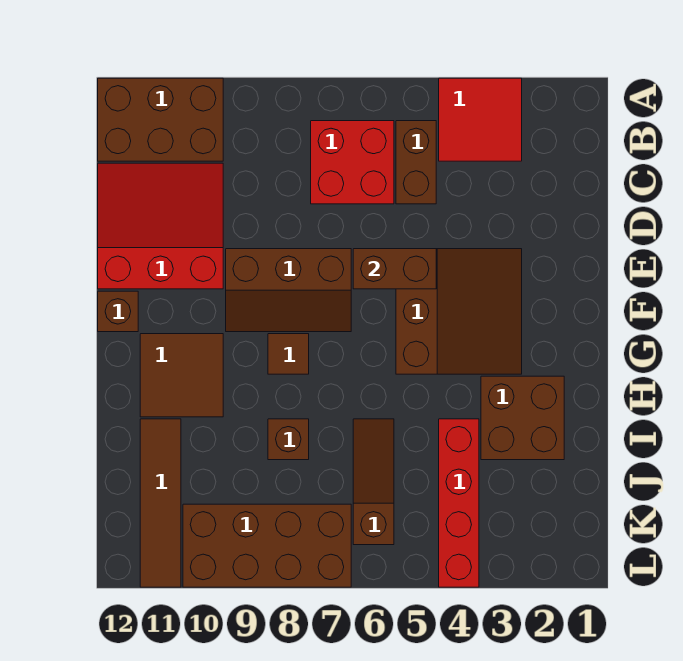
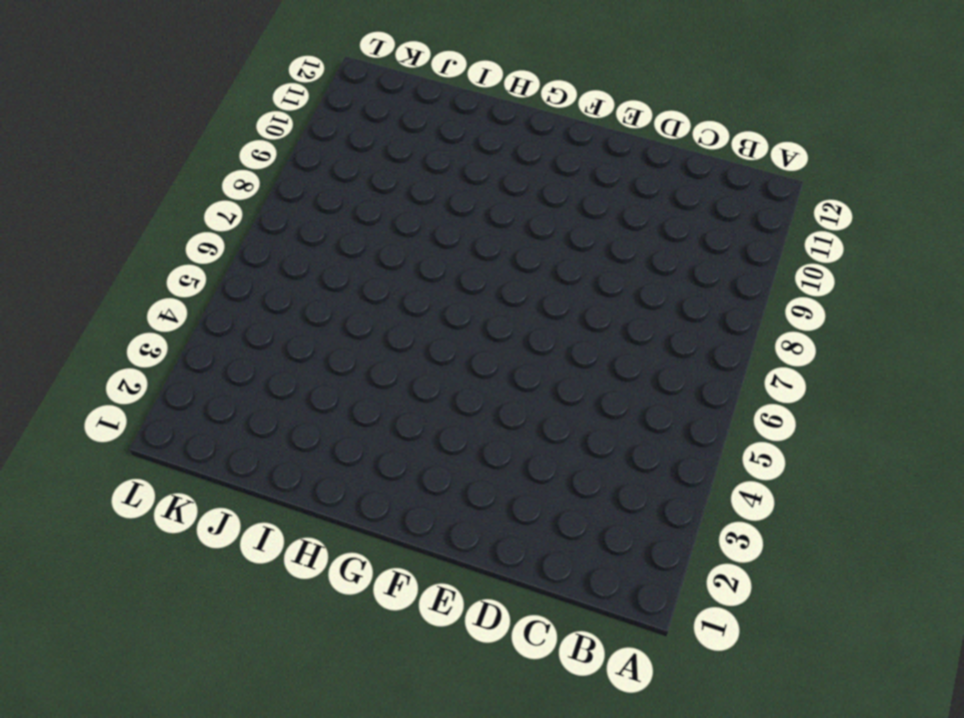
none -> red 2x2 tile [439,78,522,161]
none -> brown 2x3 brick [98,78,223,161]
none -> brown 1x2 brick [396,121,436,204]

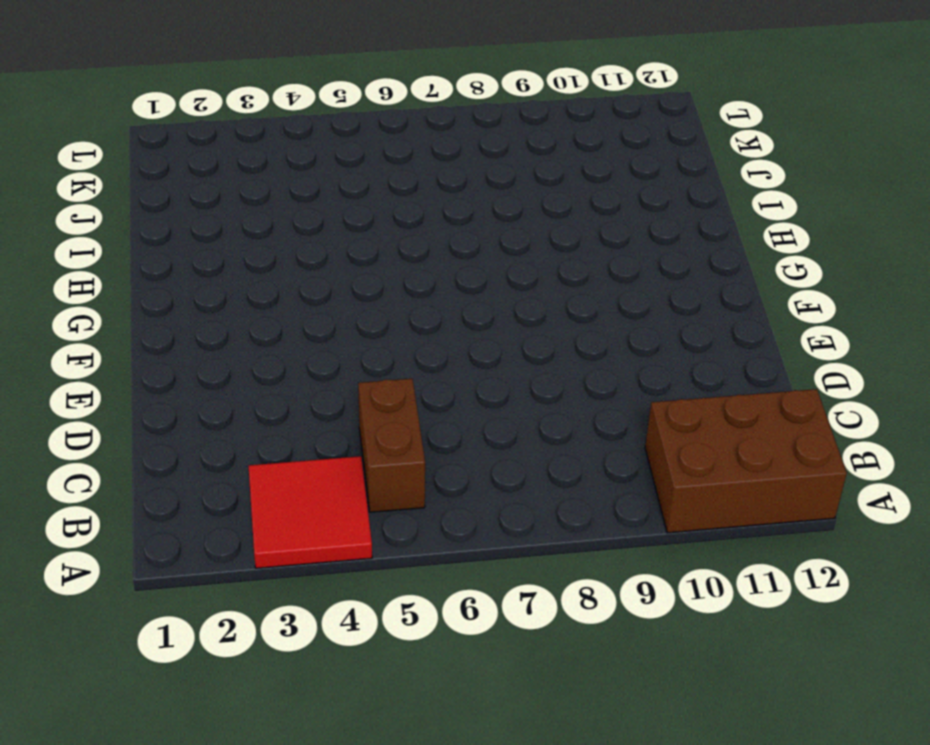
none -> red 2x2 brick [311,121,394,204]
none -> red 3x3 slope [98,163,223,289]
none -> brown 3x3 slope [396,249,522,374]

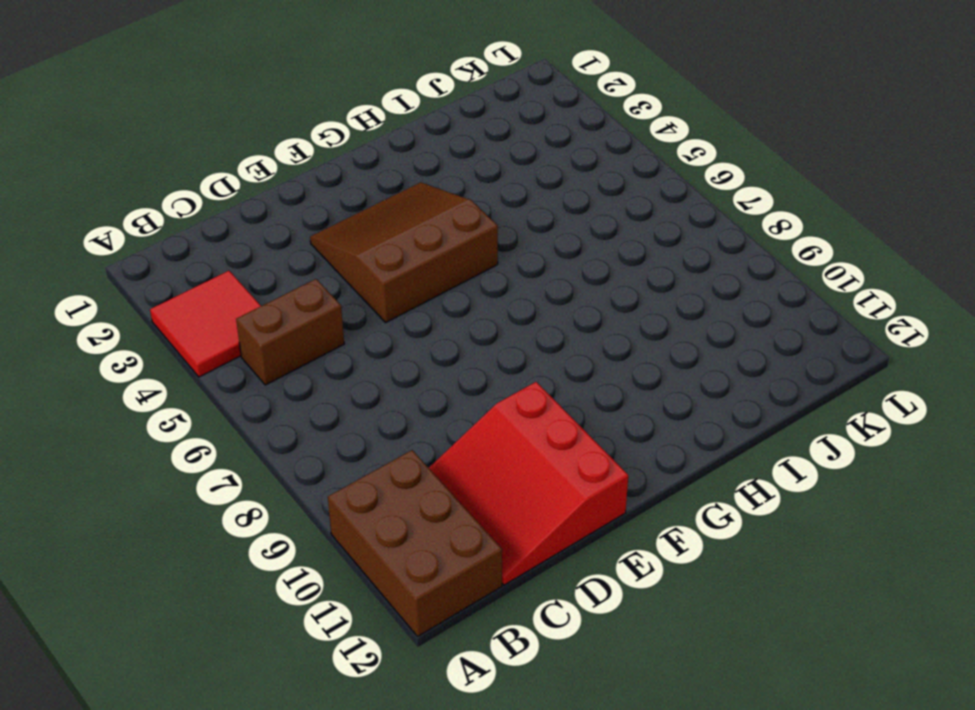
none -> red 2x2 brick [311,121,394,204]
none -> brown 2x3 slope [226,249,351,332]
none -> brown 1x1 brick [98,291,138,332]

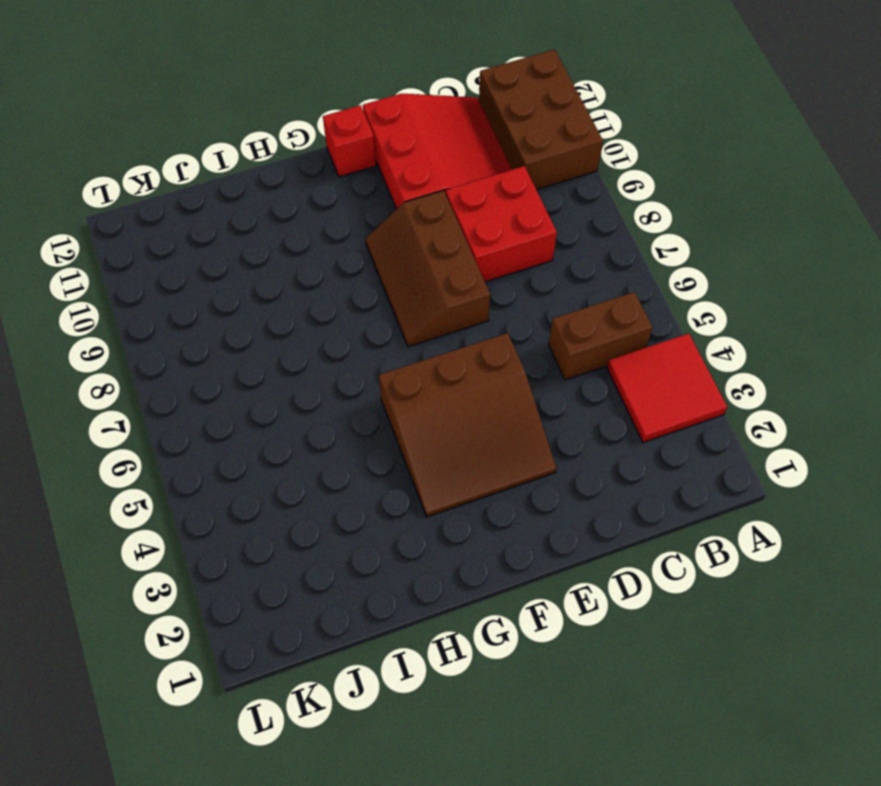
red 2x2 brick [446,166,557,282] -> red 2x2 brick moved to [311,121,394,204]
red 1x1 brick [323,105,376,177] -> brown 1x1 brick [98,291,138,332]
none -> brown 1x1 tile [268,334,309,374]
none -> brown 2x2 tile [140,334,223,417]
none -> brown 2x2 brick [481,376,564,460]

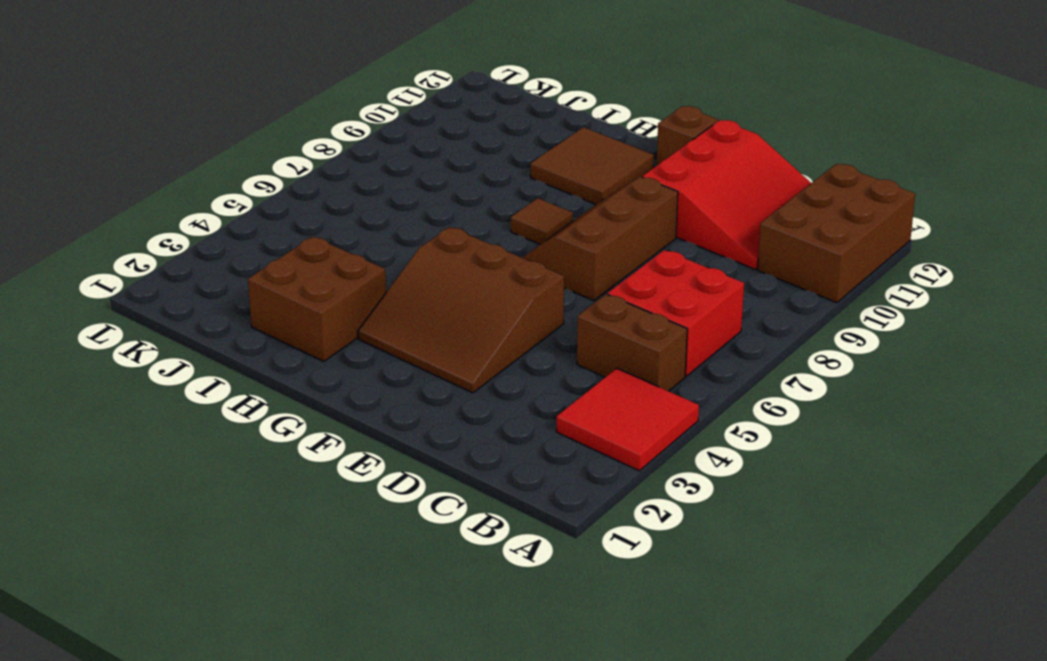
none -> red 1x4 brick [439,419,479,587]
none -> brown 1x3 slope [353,419,394,545]
none -> brown 1x1 brick [268,419,309,460]

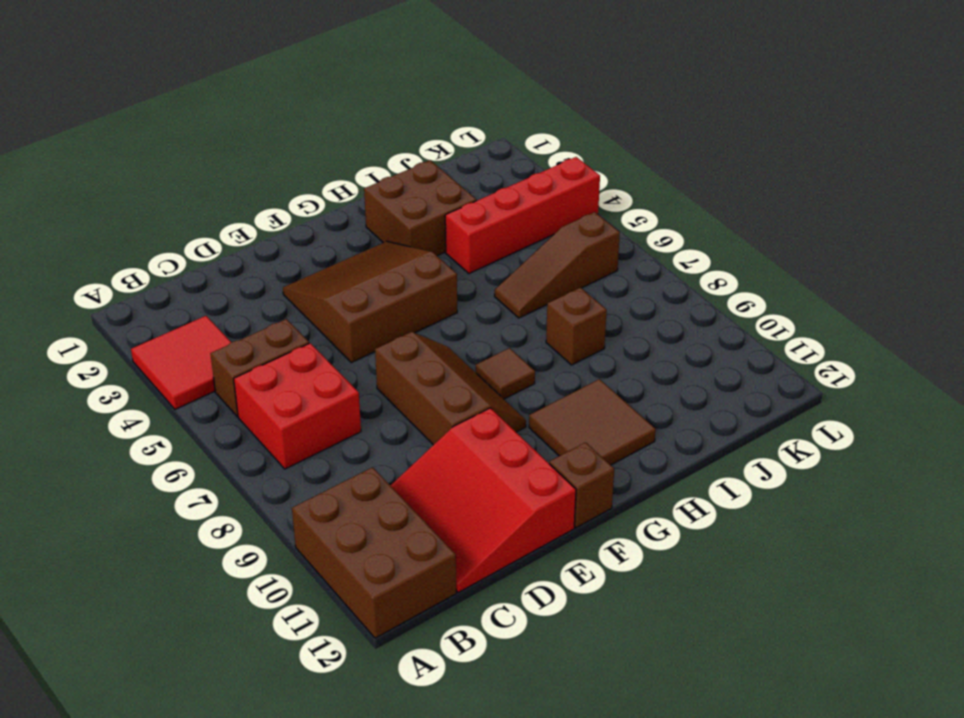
none -> brown 1x4 tile [140,419,181,587]
none -> brown 2x4 brick [183,504,351,587]
none -> brown 1x2 brick [353,249,436,289]

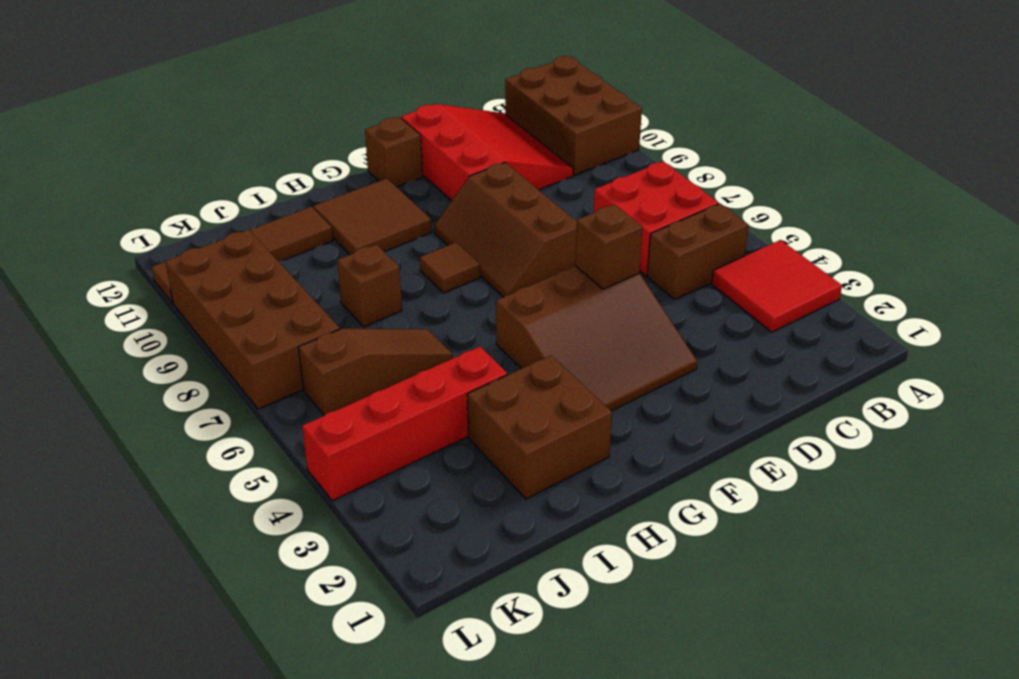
brown 1x1 brick [575,204,643,289] -> brown 1x2 brick [353,249,436,289]

